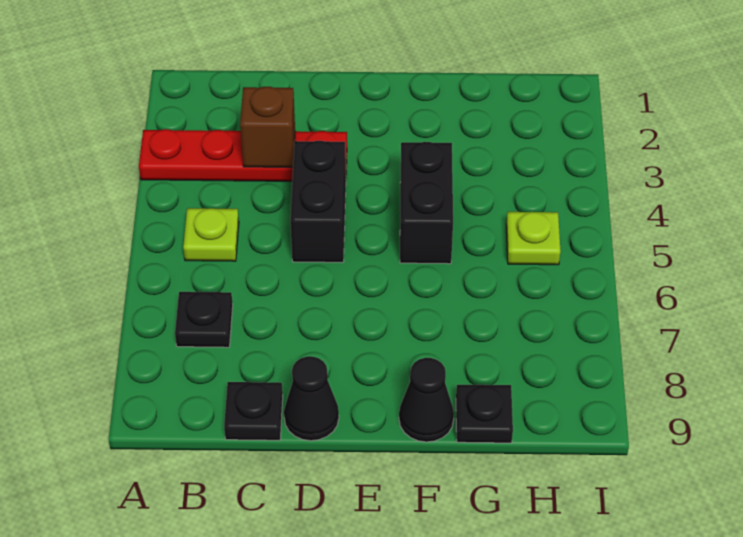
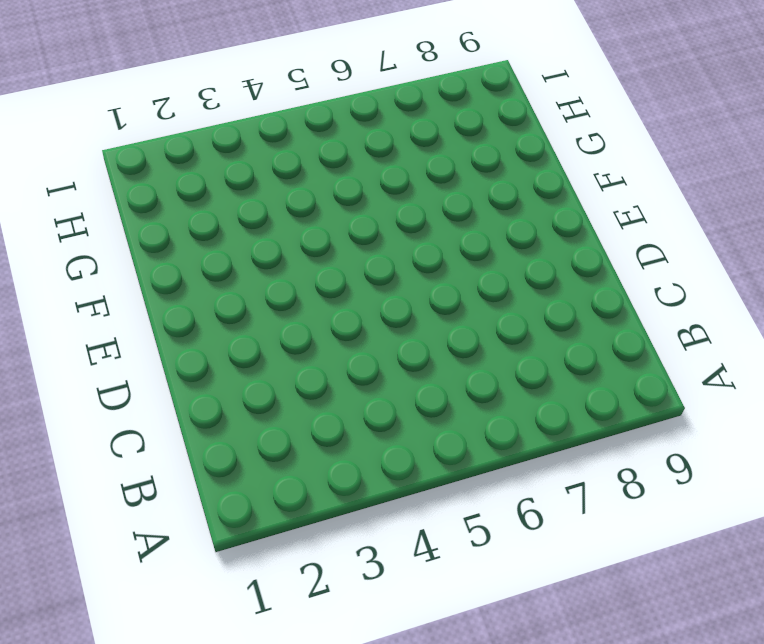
none -> red 1x4 plate [139,129,347,181]
none -> lime 1x1 plate [183,208,239,261]

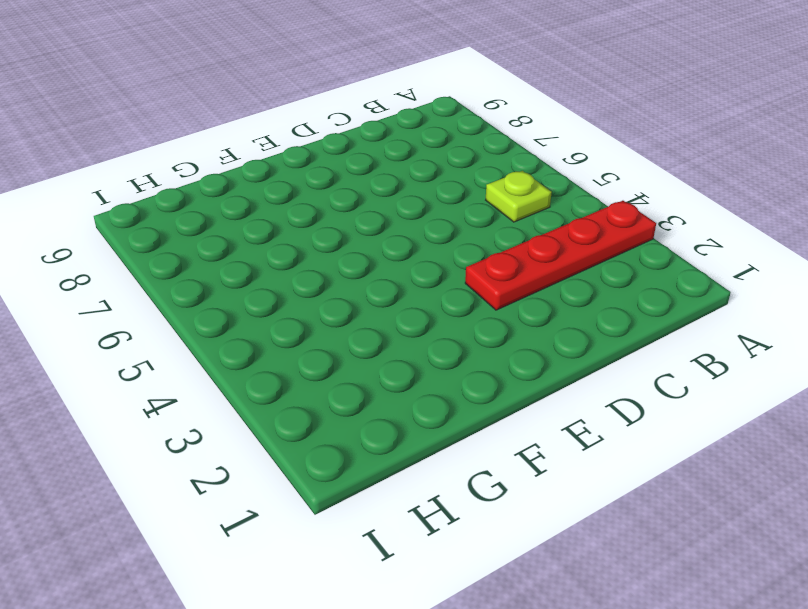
none -> black 1x1 plate [175,292,233,347]
none -> black 1x1 plate [224,382,283,440]

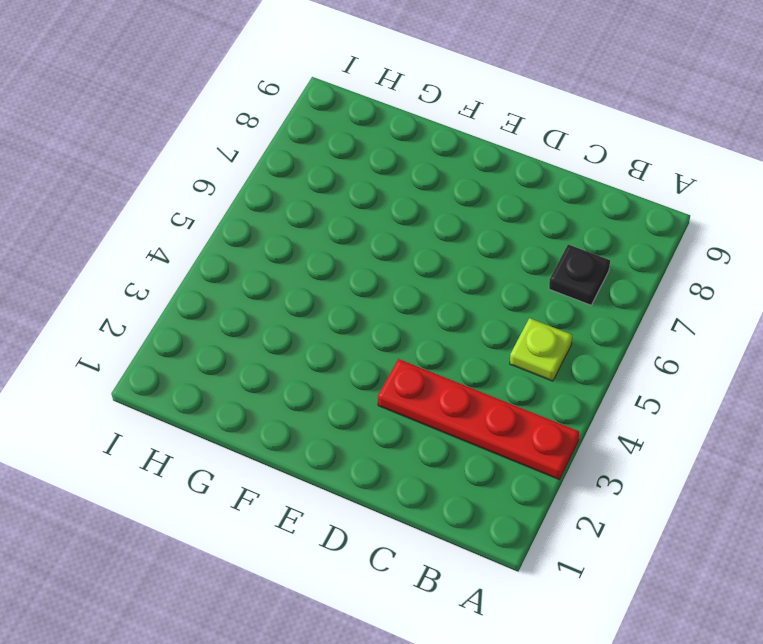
none -> black 1x1 plate [224,382,283,440]
none -> black 1x2 brick [290,141,346,262]

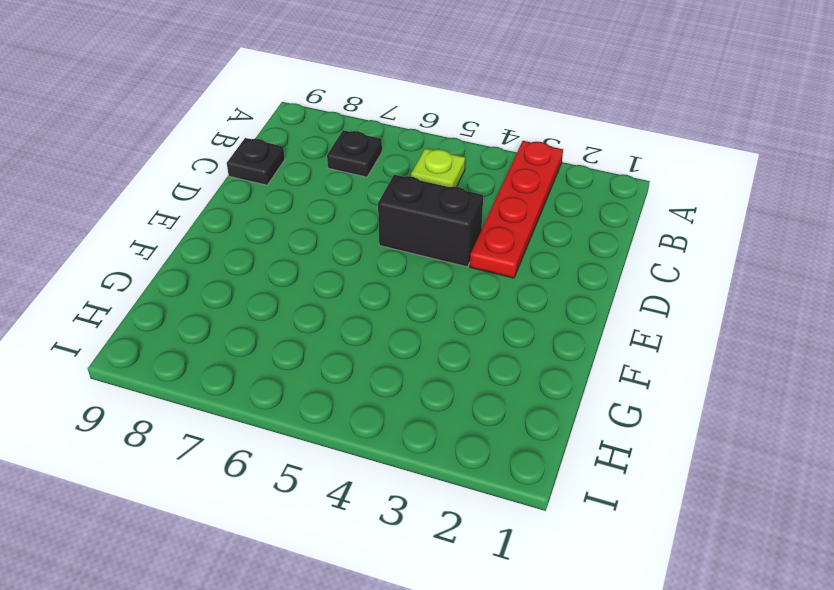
none -> black 1x1 cone [284,356,339,441]
none -> black 1x2 brick [400,142,453,264]

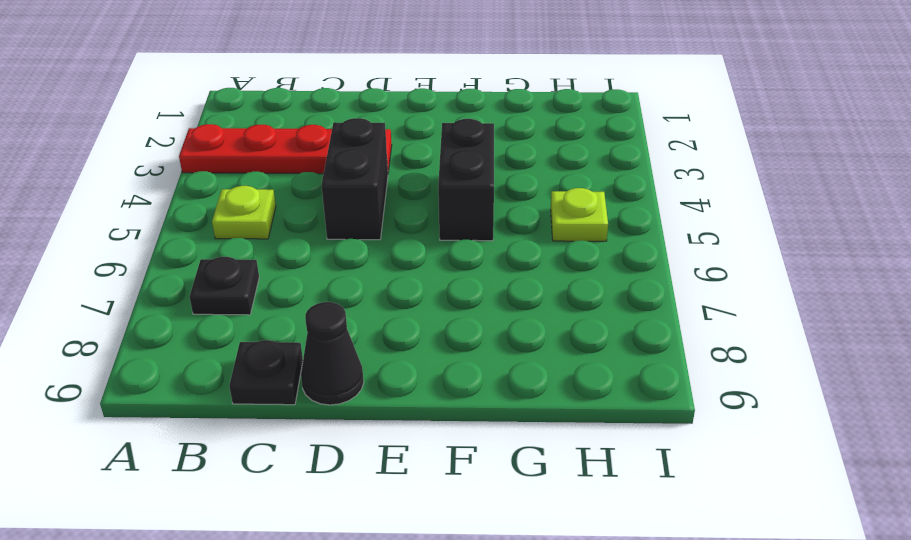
none -> black 1x1 cone [399,358,454,442]
none -> black 1x1 plate [456,385,513,443]

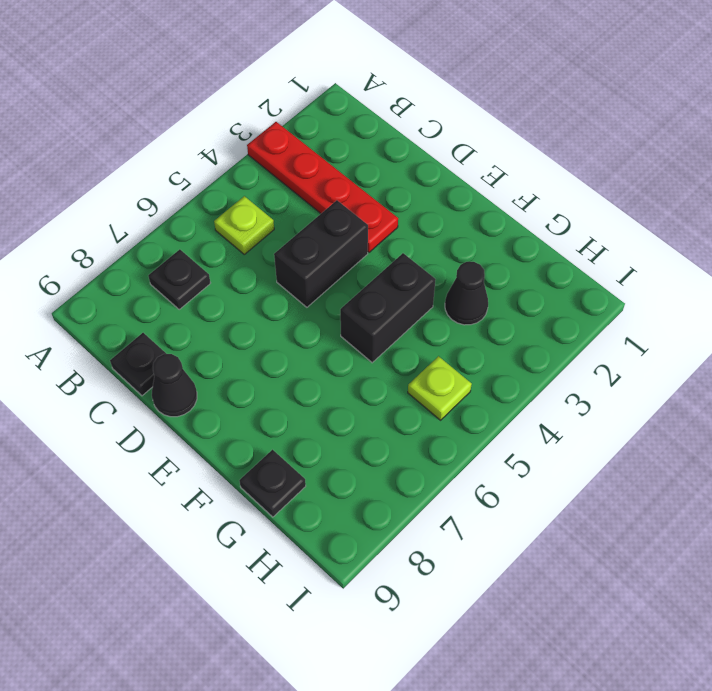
black 1x1 cone [445,262,488,325] -> black 1x1 cone moved to [399,358,454,442]
none -> brown 1x1 brick [240,87,295,167]

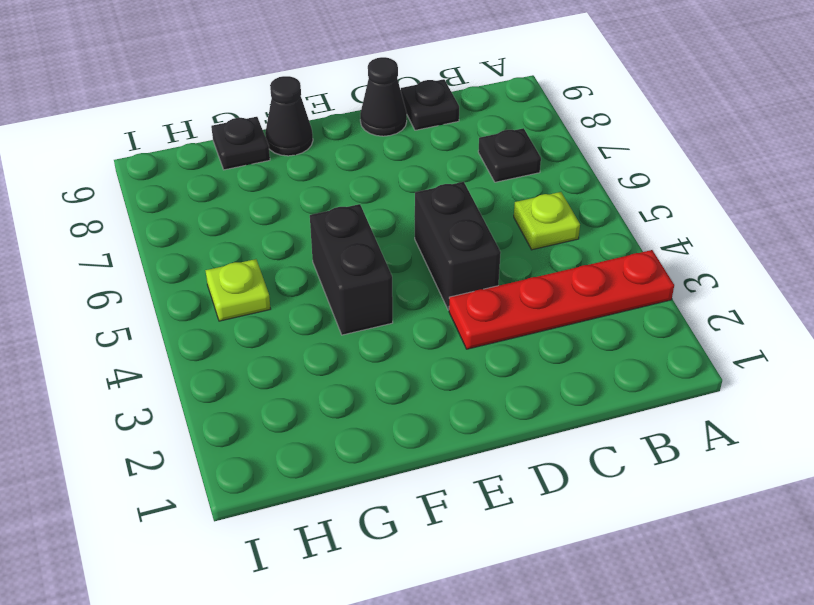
none -> brown 1x1 brick [240,87,295,167]

